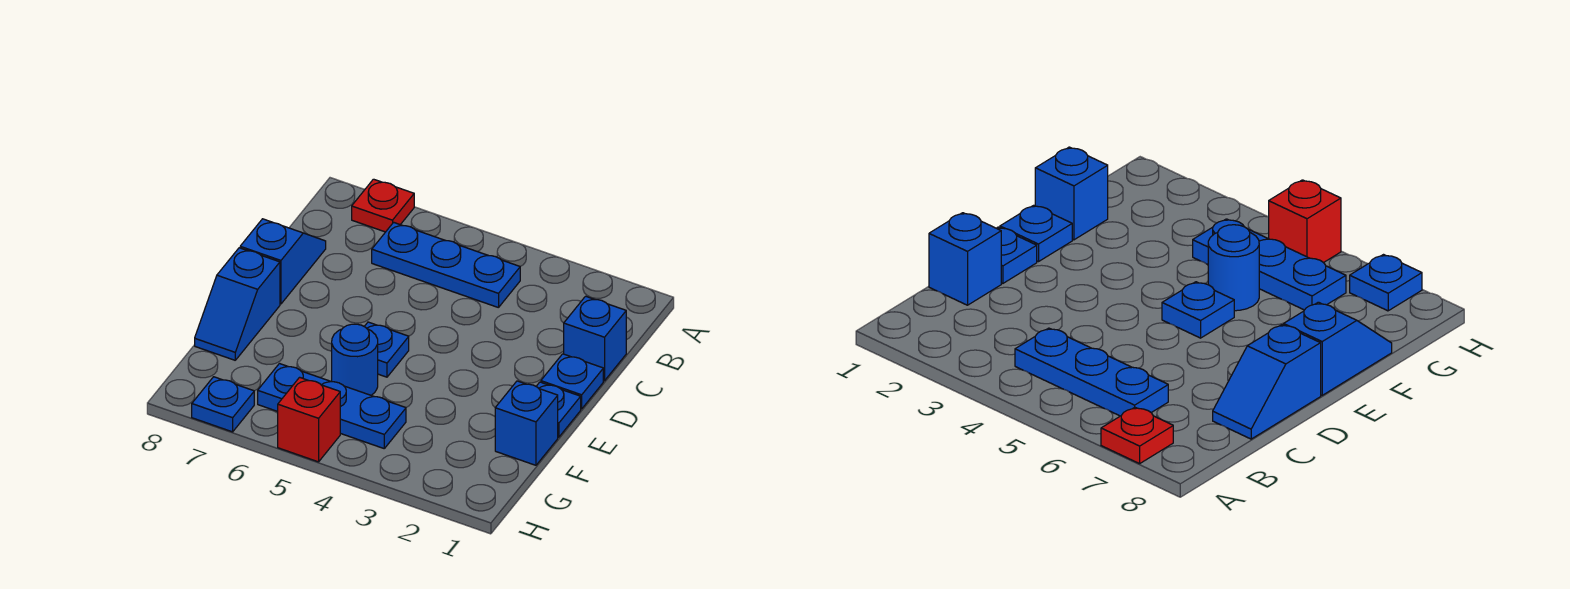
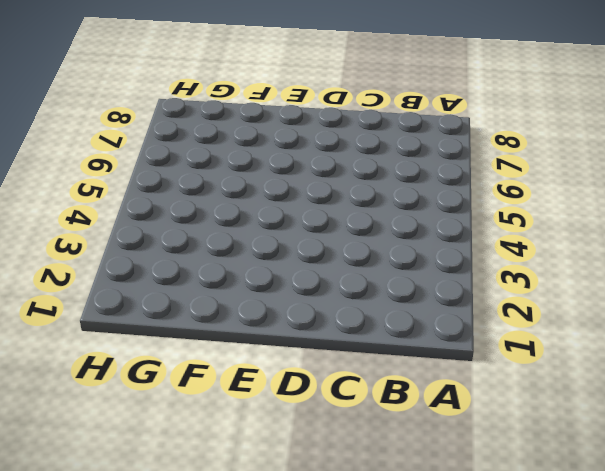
none -> red 1x1 plate [352,179,414,232]
none -> blue 1x3 plate [372,222,520,308]
none -> blue 1x1 brick [564,296,626,381]

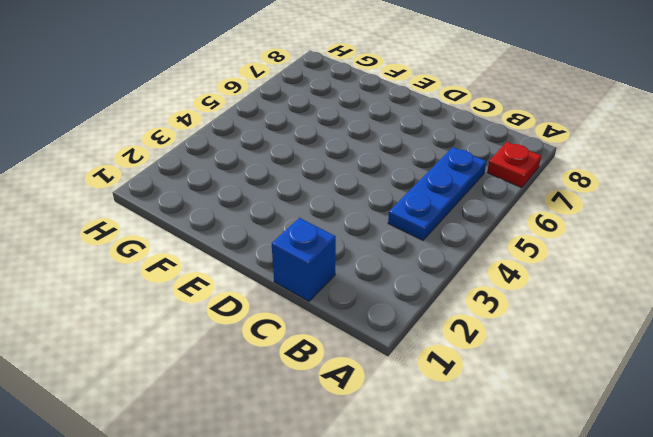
none -> blue 1x2 slope [240,219,326,304]
none -> blue 1x1 plate [541,354,603,409]
none -> blue 1x1 plate [536,382,581,437]

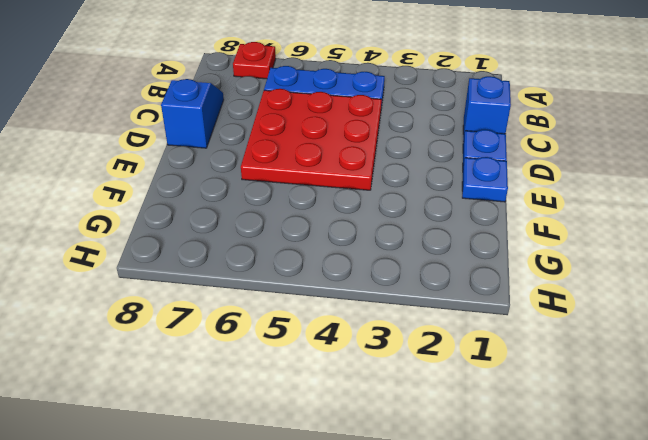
red 3x3 plate [241,89,382,190] -> blue 1x1 plate [364,322,409,377]
none -> blue 1x2 slope [195,248,280,360]
none -> blue 1x1 brick [495,381,558,465]
none -> blue 1x1 round brick [332,324,378,395]

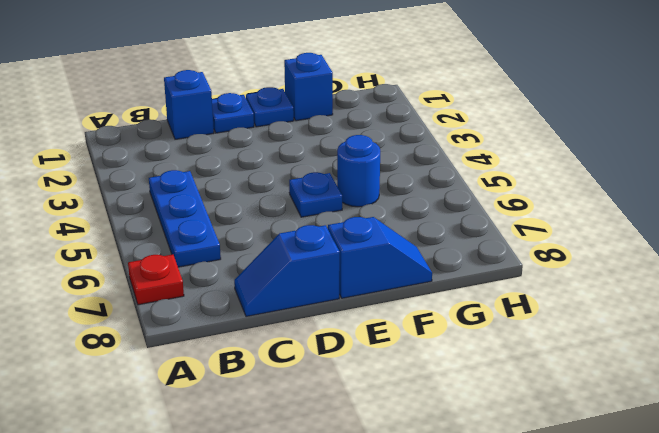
none -> blue 1x3 plate [258,364,406,448]
none -> red 1x1 brick [278,377,340,462]
none -> blue 1x1 plate [192,377,254,432]

